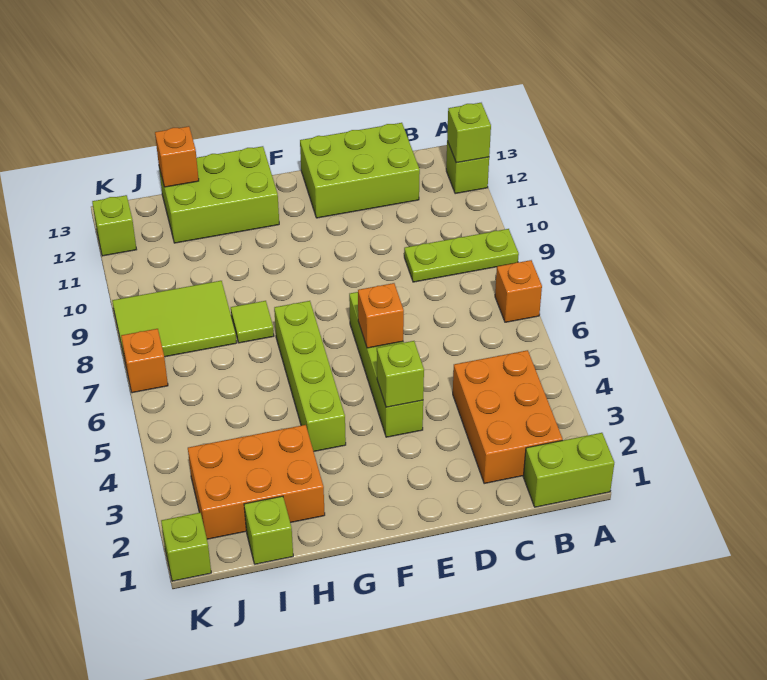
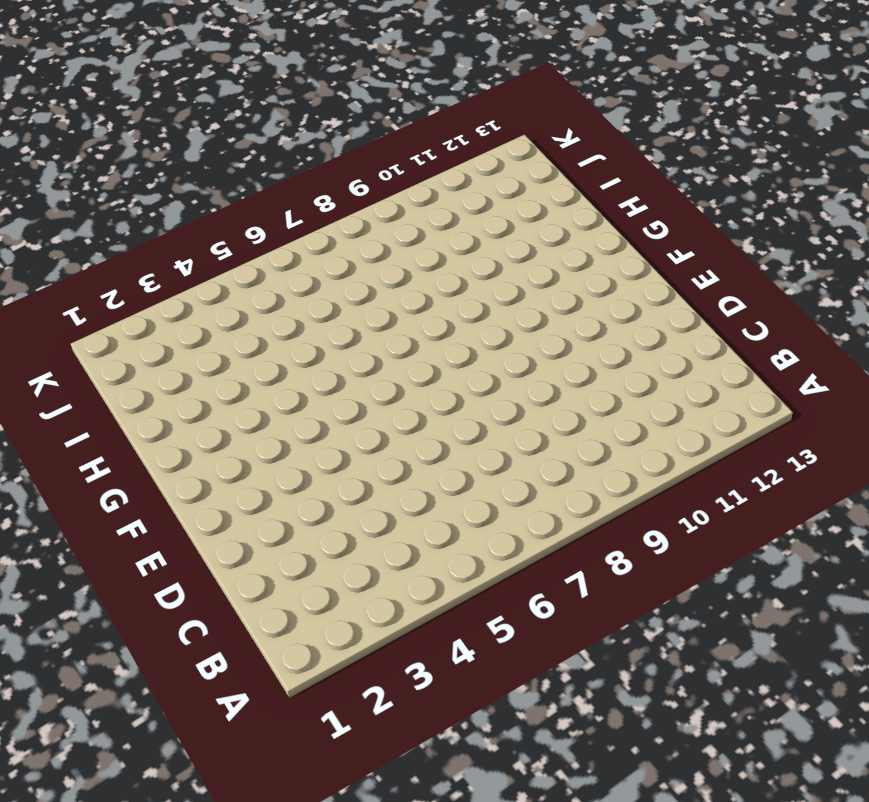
none -> lime 1x2 brick [523,433,614,507]
none -> orange 1x1 brick [495,260,542,322]
none -> lime 1x3 plate [404,229,519,282]

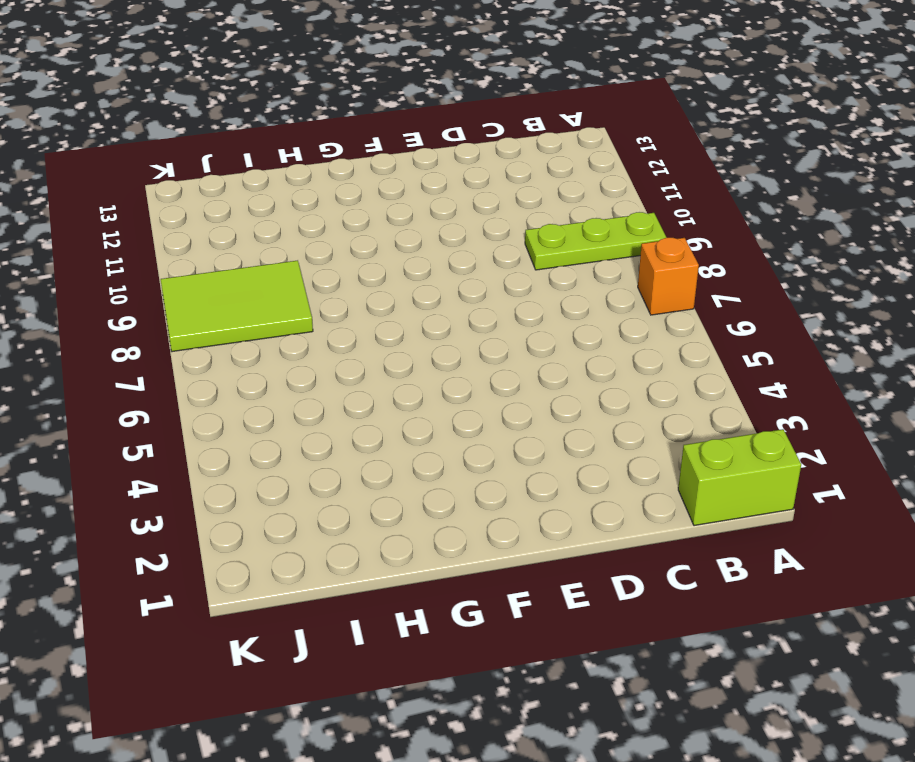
none -> lime 1x1 brick [446,141,489,194]
none -> orange 2x3 brick [453,350,563,484]
none -> lime 2x3 brick [300,123,420,218]

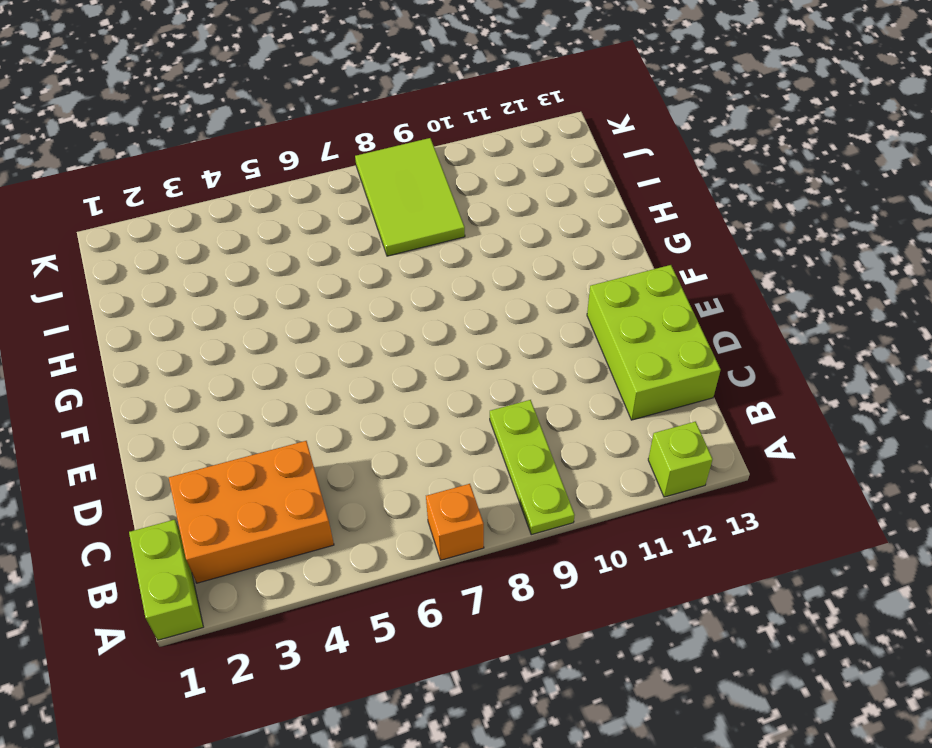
none -> lime 1x4 brick [349,292,423,437]
none -> lime 1x4 brick [274,301,346,451]
none -> lime 2x3 brick [159,146,279,243]

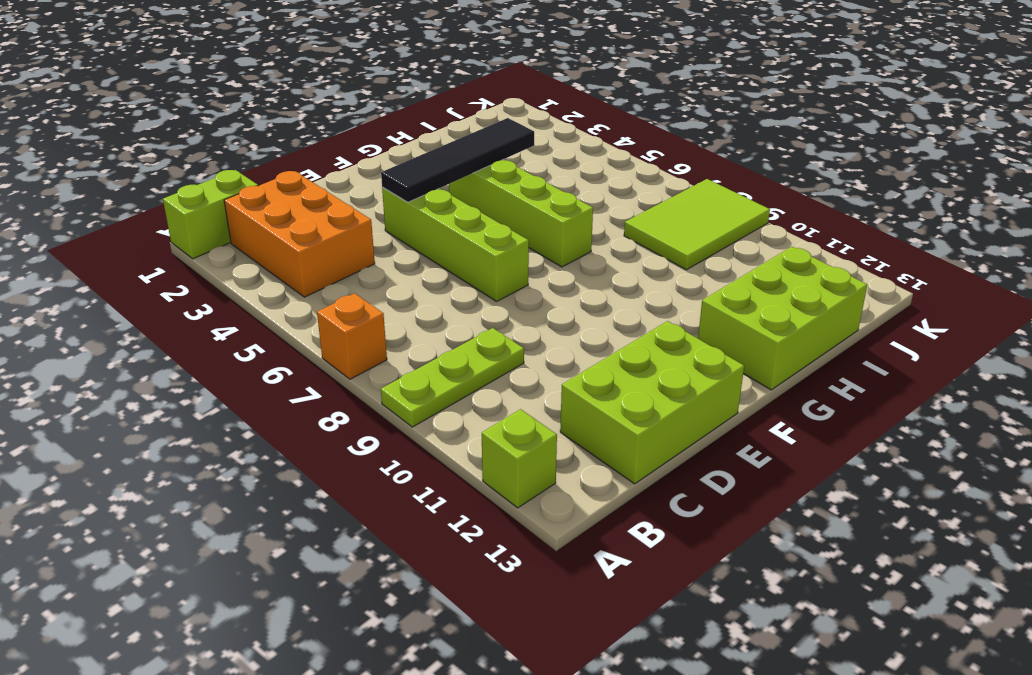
black 1x4 tile [381,118,534,202] -> lime 1x1 brick [377,341,424,407]
none -> orange 2x3 brick [188,425,325,539]
none -> lime 1x1 tile [231,301,274,343]
none -> lime 1x1 brick [244,496,293,564]

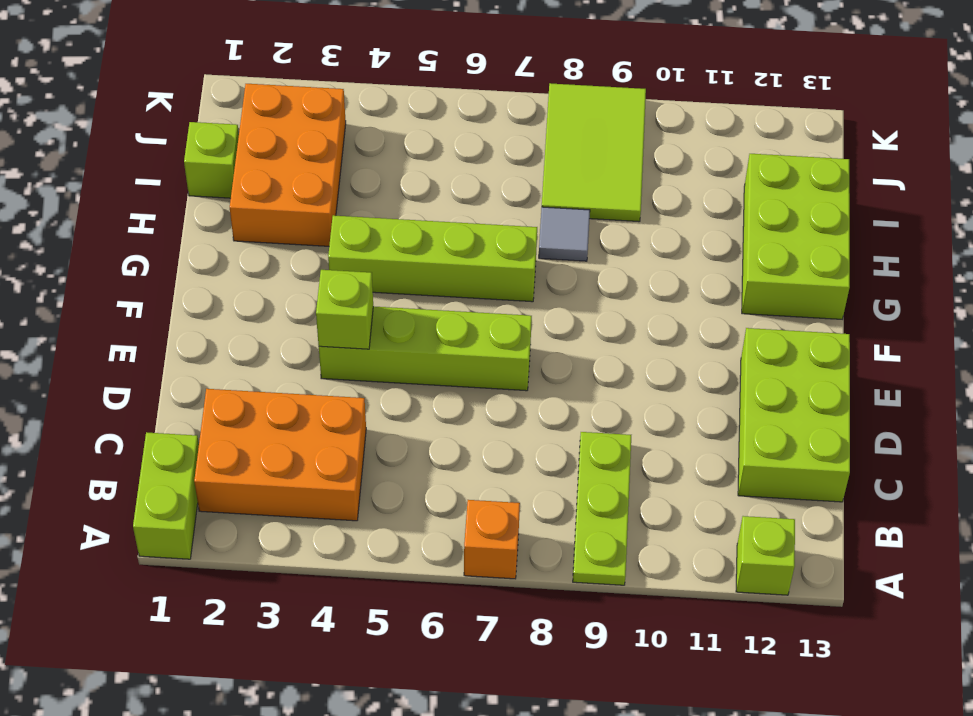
grey 1x1 tile [539,207,590,261] -> lime 1x1 tile [231,301,274,343]
none -> lime 1x1 brick [161,513,211,581]
none -> orange 1x1 brick [121,329,168,393]
none -> lime 1x1 brick [92,195,137,256]

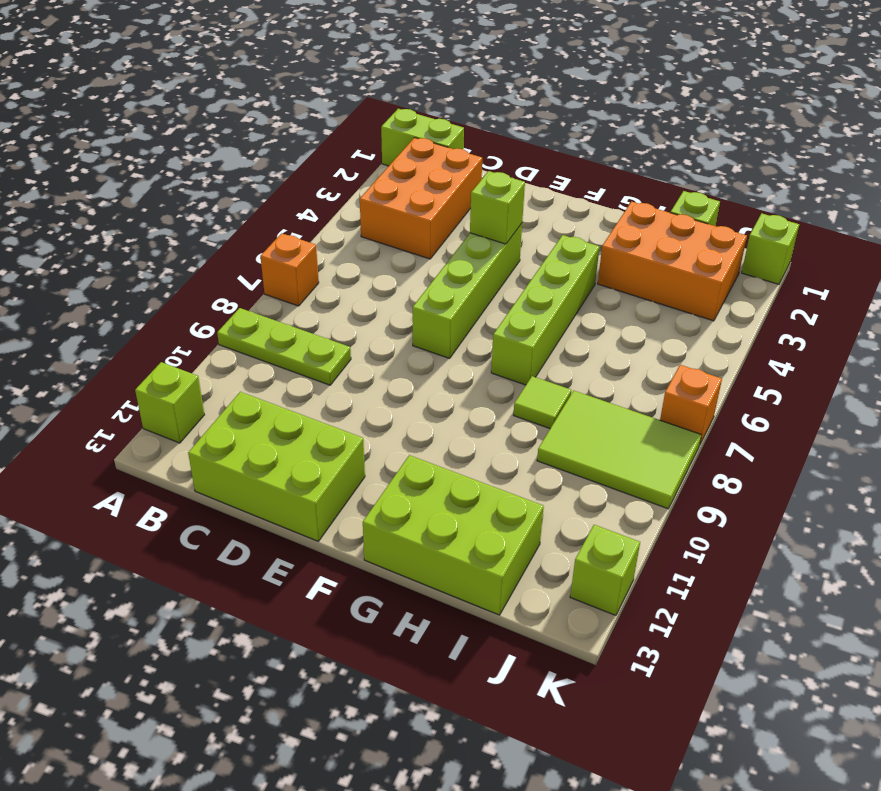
none -> lime 1x1 brick [447,103,491,163]
none -> orange 1x1 brick [358,283,404,348]
none -> orange 1x1 brick [155,126,199,187]

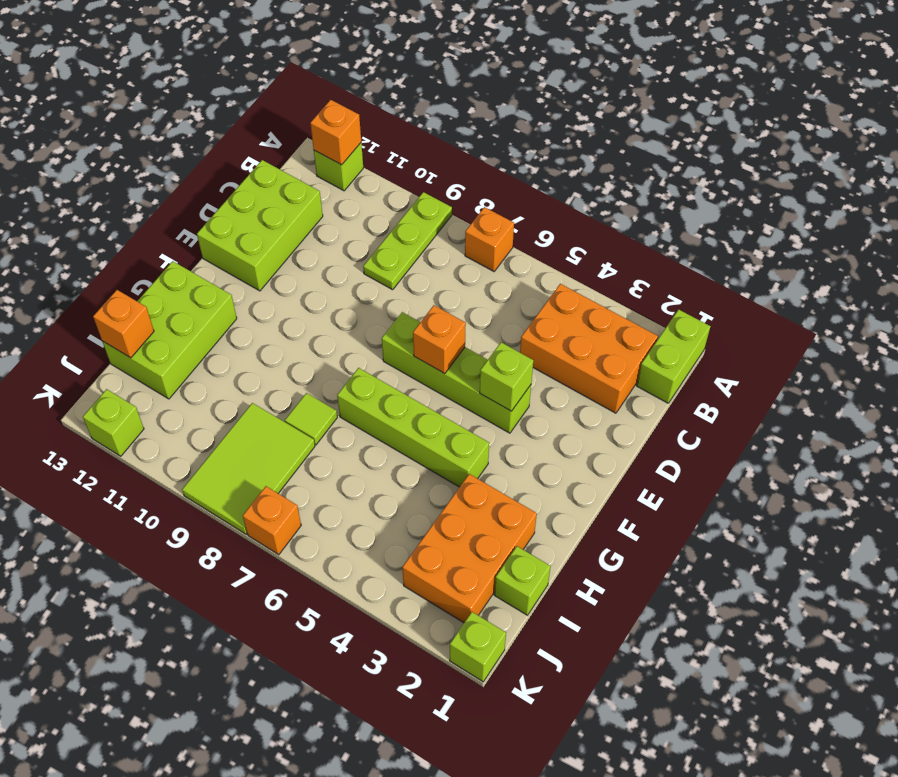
orange 1x1 brick [310,100,361,165] -> lime 1x1 brick [447,103,491,163]

